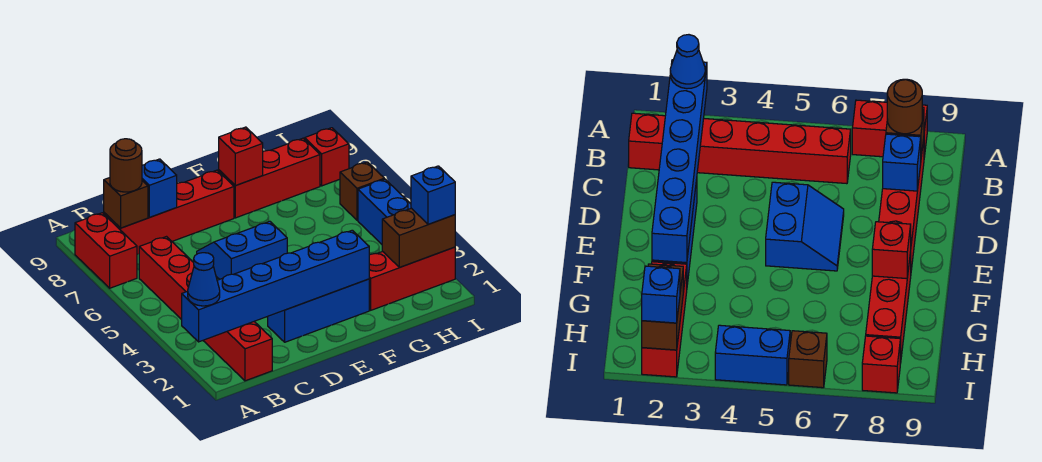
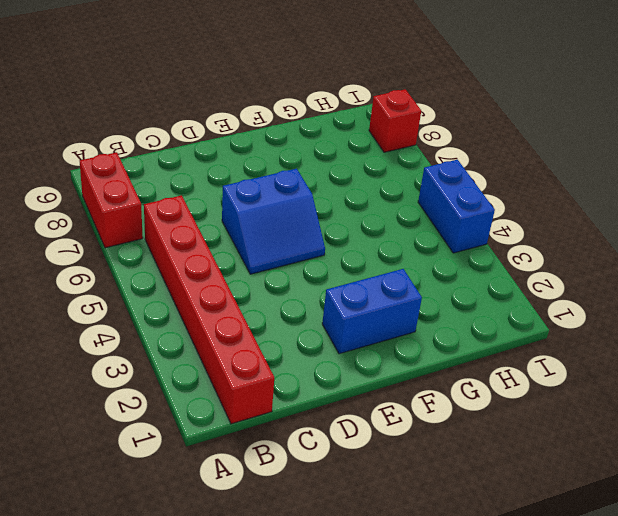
blue 2x2 slope [222,169,325,274] -> blue 2x2 slope turned to [197,221,287,279]
blue 1x2 brick [322,269,422,354] -> blue 1x3 brick [268,279,369,342]
none -> red 1x4 brick [104,170,234,254]
none -> red 1x3 brick [219,138,320,218]
none -> red 1x3 brick [369,247,455,310]

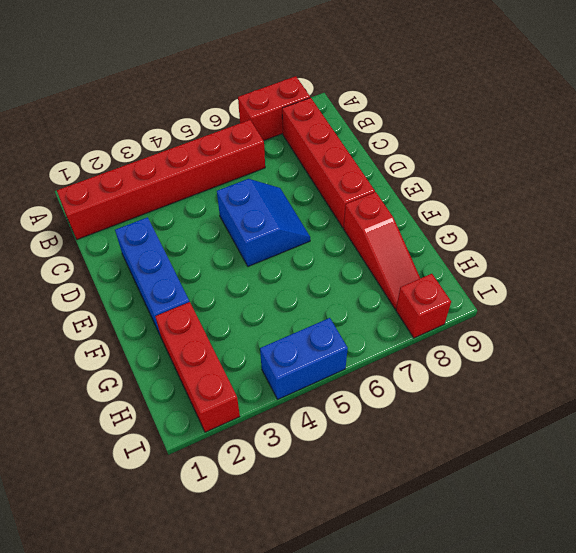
red 1x3 slope [344,192,420,309] -> red 1x3 brick [219,138,320,218]
none -> brown 1x1 brick [340,162,384,220]
none -> blue 1x6 brick [182,230,369,342]
none -> brown 1x1 brick [104,178,148,228]

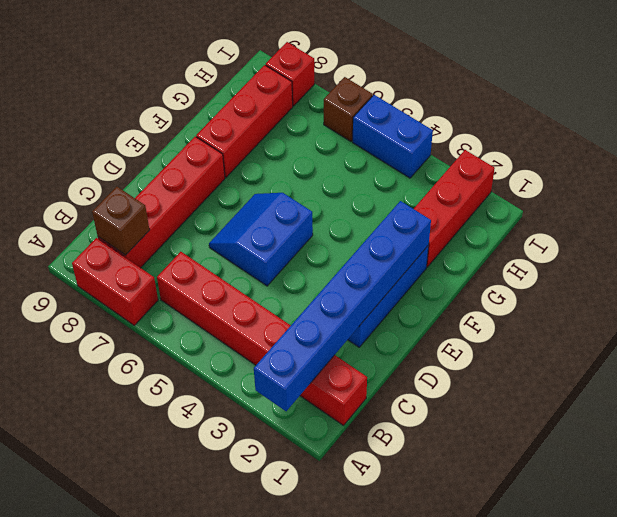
none -> blue 1x1 brick [142,159,177,217]
none -> red 1x1 brick [219,127,263,186]
none -> brown 1x2 brick [382,208,455,267]

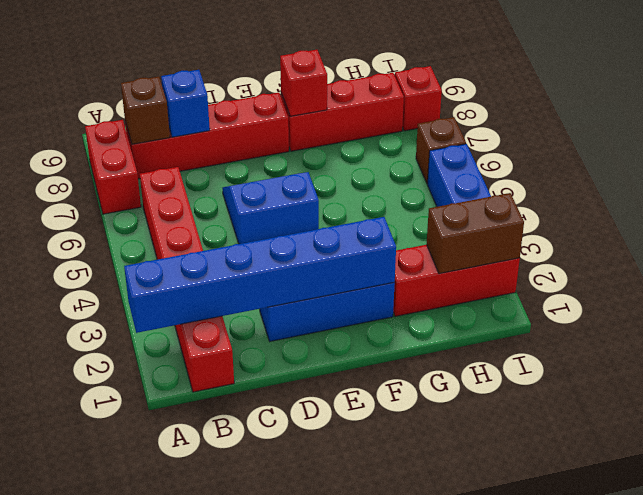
none -> blue 1x1 cone [188,253,220,306]
none -> brown 1x1 round brick [110,139,142,192]
none -> blue 1x1 brick [411,166,455,224]

